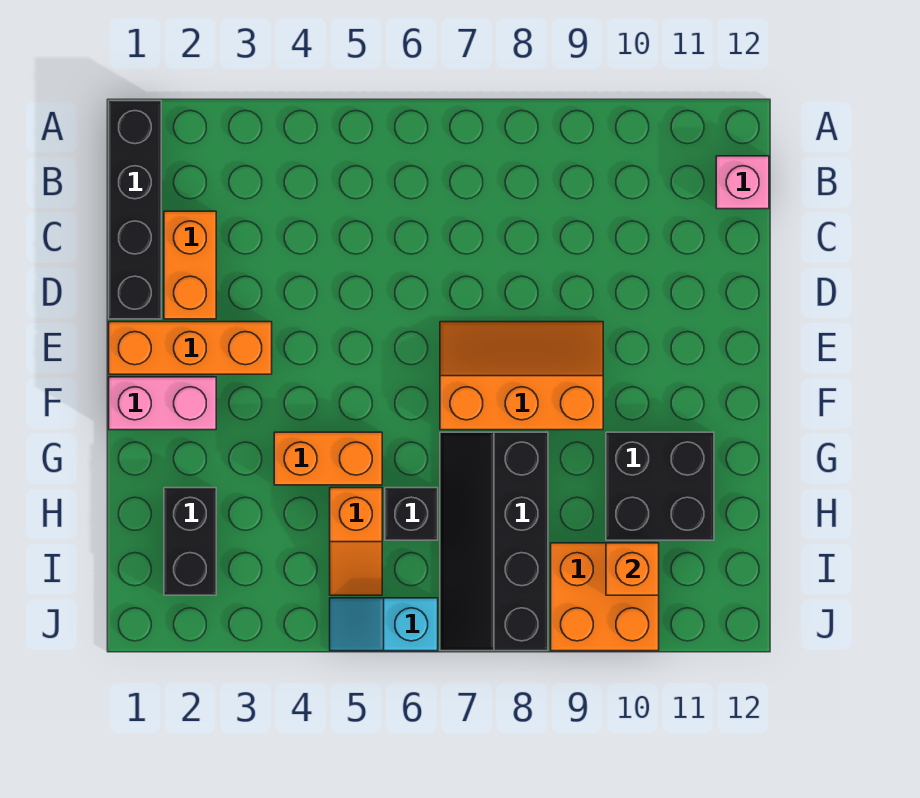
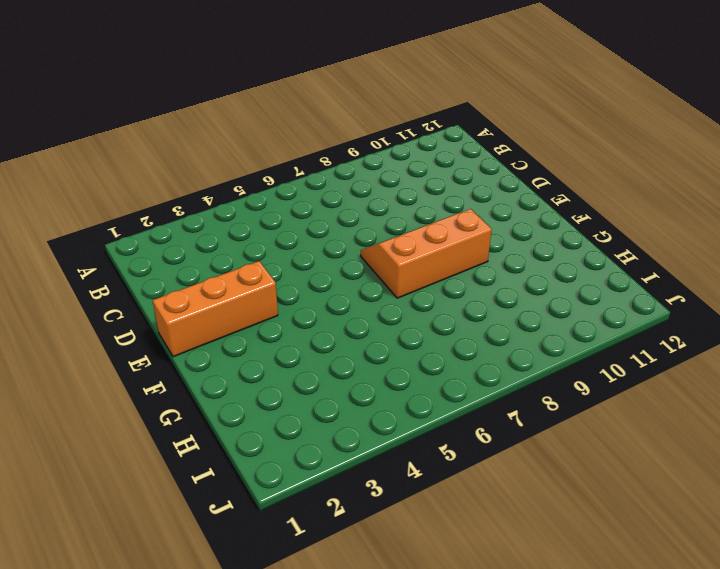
none -> black 1x4 brick [109,101,161,319]
none -> pink 1x1 brick [716,156,769,209]
none -> orange 1x2 brick [164,211,216,319]

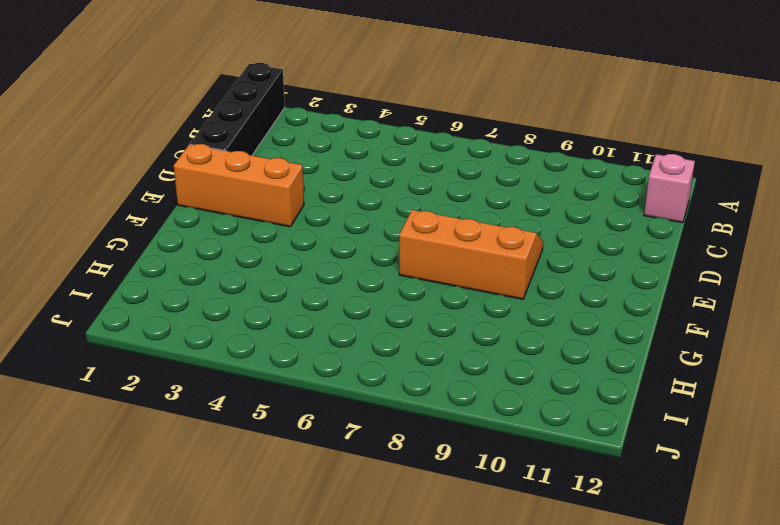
none -> orange 1x2 brick [164,211,216,319]
none -> pink 1x2 brick [109,377,216,430]
none -> orange 1x2 brick [274,432,382,485]

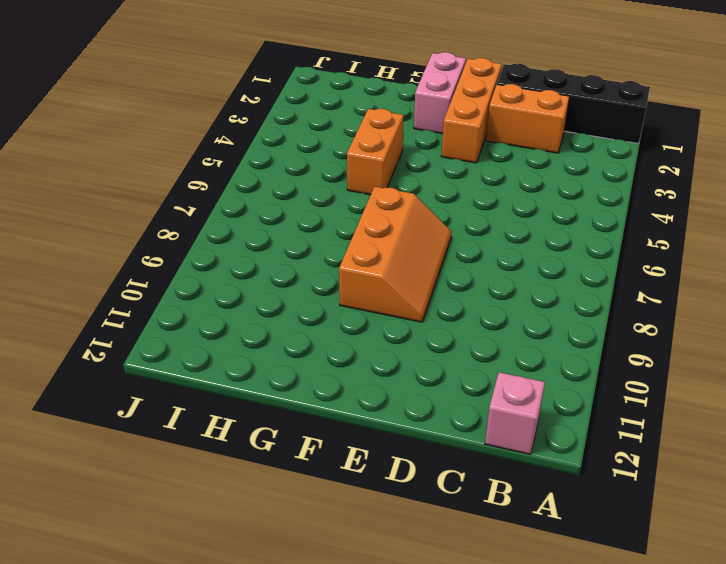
none -> black 2x4 slope [440,432,548,651]
none -> black 2x2 brick [606,432,714,540]
none -> black 1x2 brick [164,488,216,595]

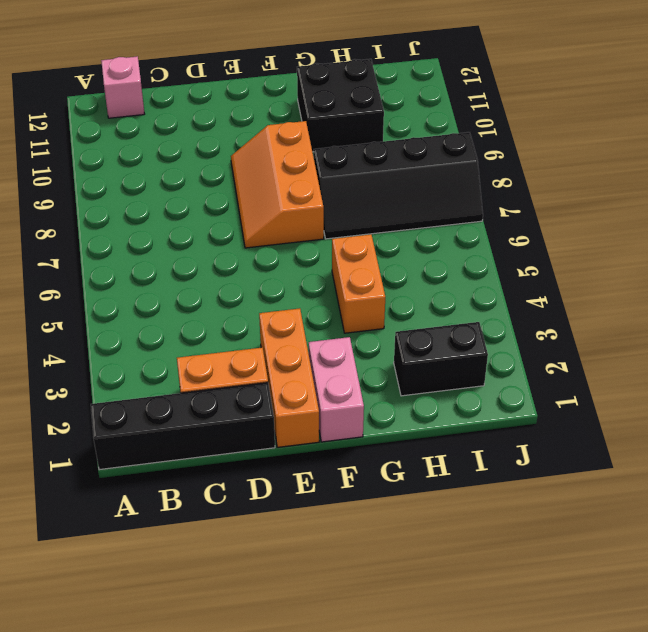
none -> orange 1x2 slope [330,488,382,595]
none -> black 1x1 brick [385,488,438,540]
none -> orange 2x2 brick [551,543,659,651]

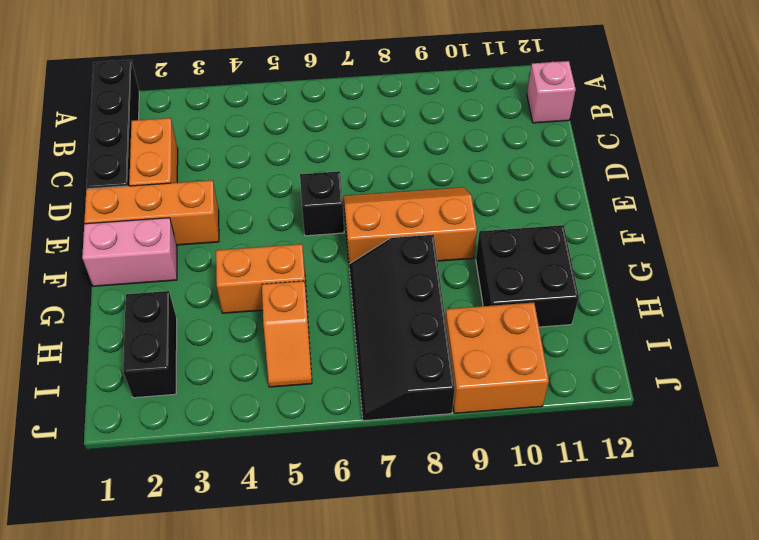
black 1x1 brick [300,171,344,236] -> black 1x1 brick moved to [385,488,438,540]
none -> cyan 1x2 slope [330,598,438,651]
none -> orange 1x1 brick [606,543,659,595]

